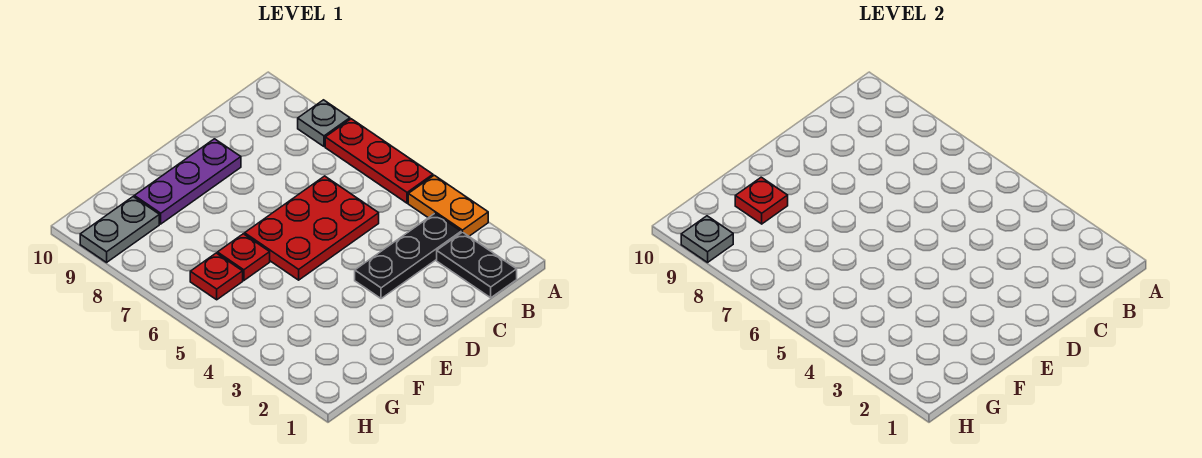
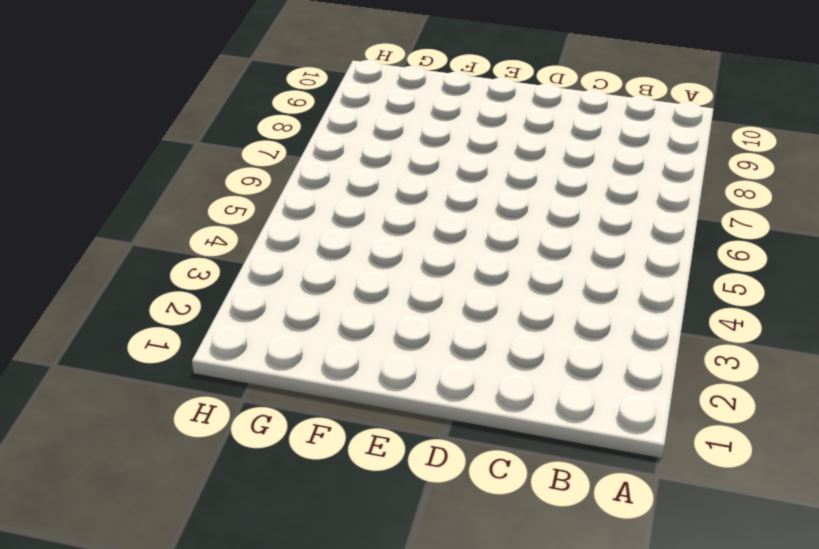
none -> orange 1x2 plate [408,175,488,236]
none -> red 1x3 plate [325,119,433,203]
none -> grey 1x1 plate [298,100,350,147]

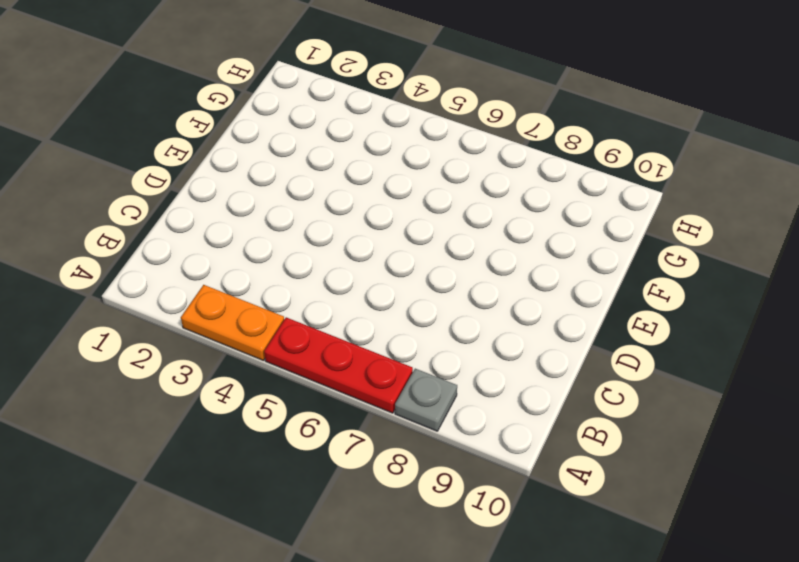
none -> black 1x2 plate [437,232,517,298]
none -> black 1x3 plate [355,213,461,299]
none -> red 2x3 plate [245,176,379,280]

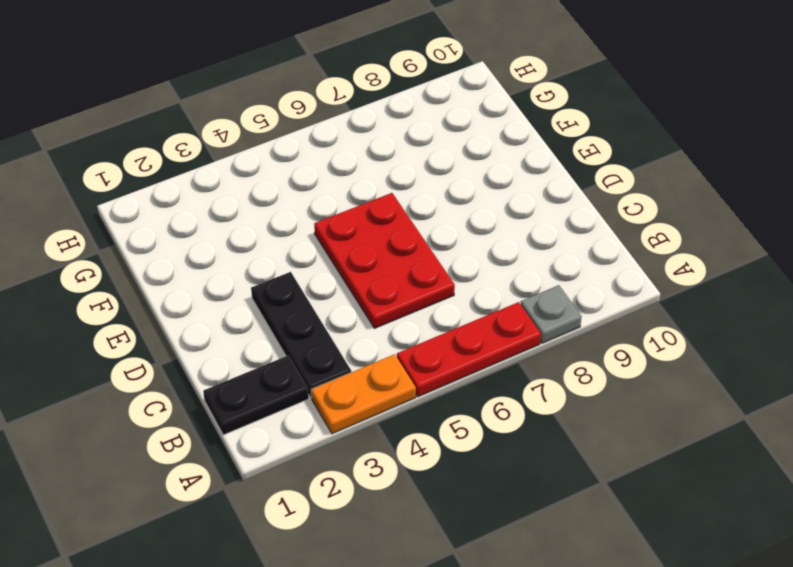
none -> purple 1x3 plate [134,139,241,224]
none -> red 1x1 plate [218,234,270,281]
none -> red 1x1 plate [190,253,243,300]

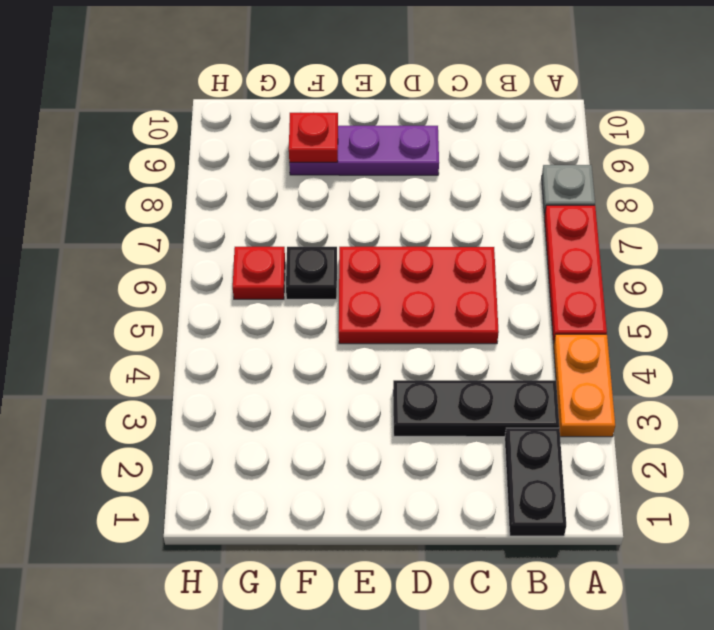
black 1x1 plate [286,247,337,299] -> red 1x1 plate [218,234,270,281]
none -> grey 1x2 plate [80,197,159,262]
none -> grey 1x1 plate [681,216,733,262]

